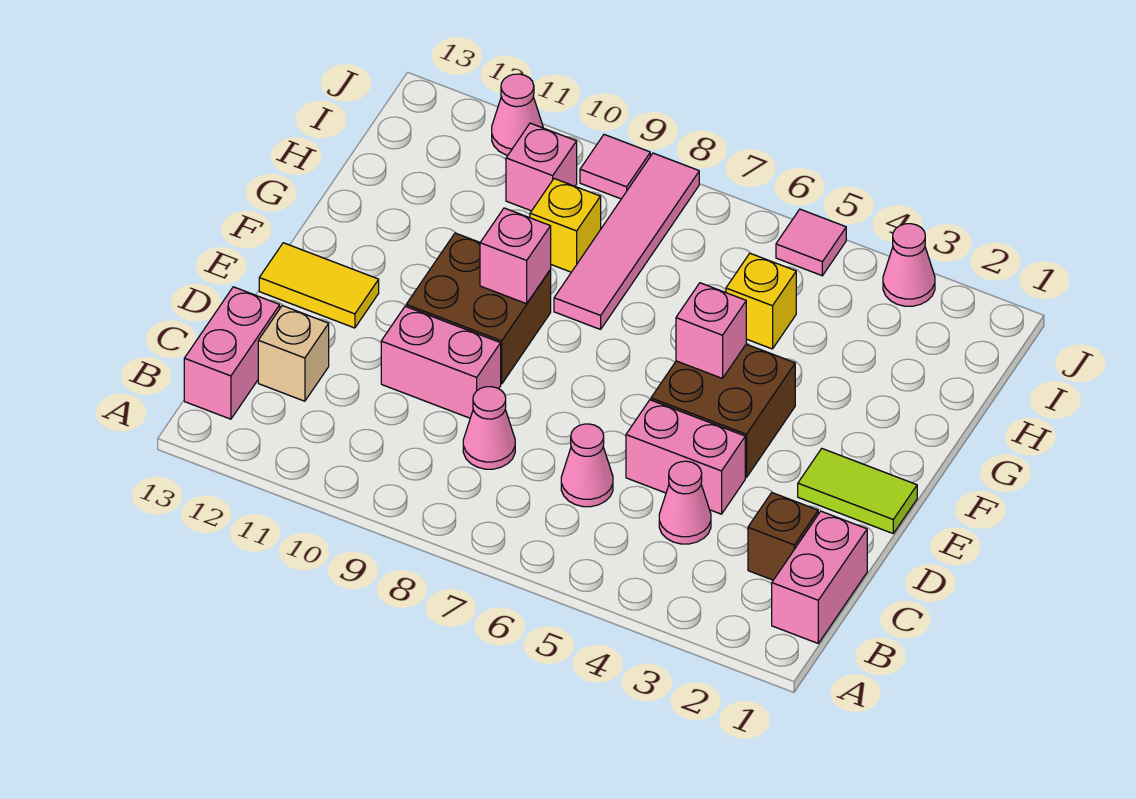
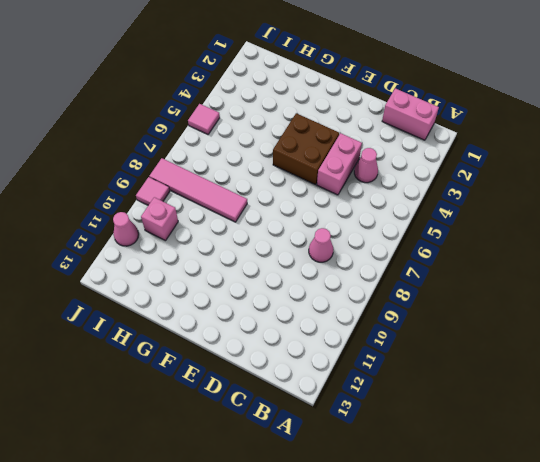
none -> pink 1x2 brick [184,287,280,419]
none -> brown 1x1 brick [748,493,818,580]
none -> pink 1x1 cone [561,424,613,507]

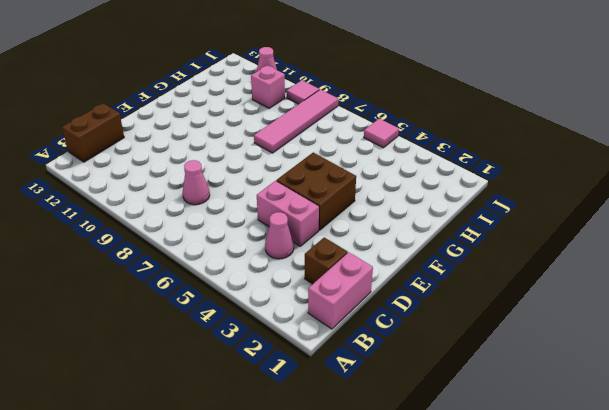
brown 1x2 brick [62,103,124,162] -> pink 1x2 brick [184,287,280,419]
none -> pink 1x1 cone [561,424,613,507]
none -> tan 1x1 brick [258,306,329,401]
none -> pink 1x2 brick [381,306,501,418]

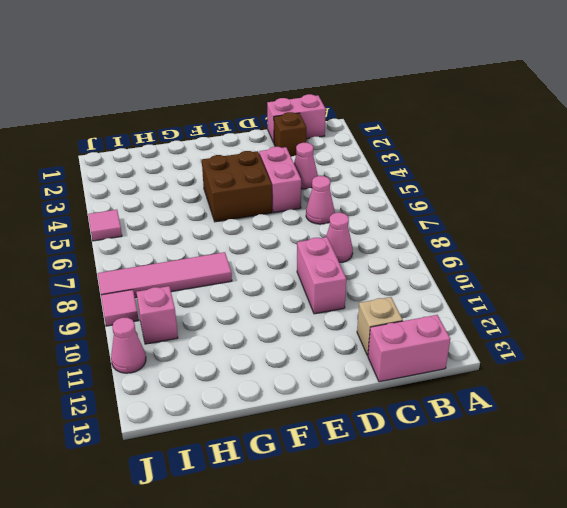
none -> lime 1x2 tile [798,449,917,533]
none -> brown 2x2 brick [406,233,551,384]
none -> yellow 1x2 tile [259,243,379,328]

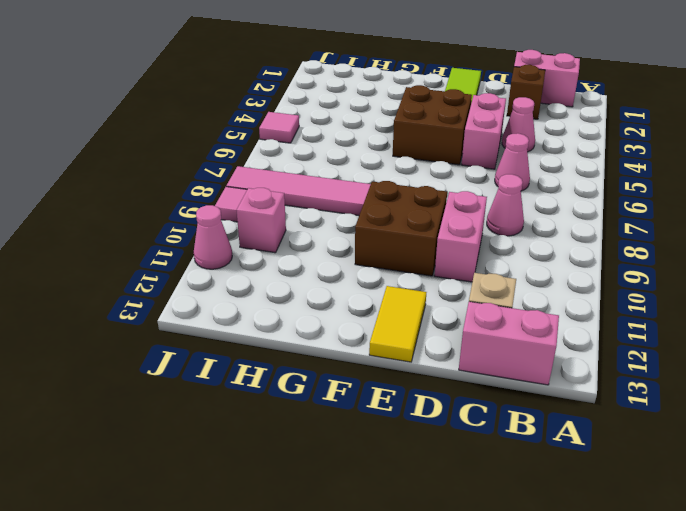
none -> yellow 1x1 brick [726,253,796,349]
none -> yellow 1x1 brick [530,179,601,272]
none -> pink 1x1 cone [883,224,935,306]

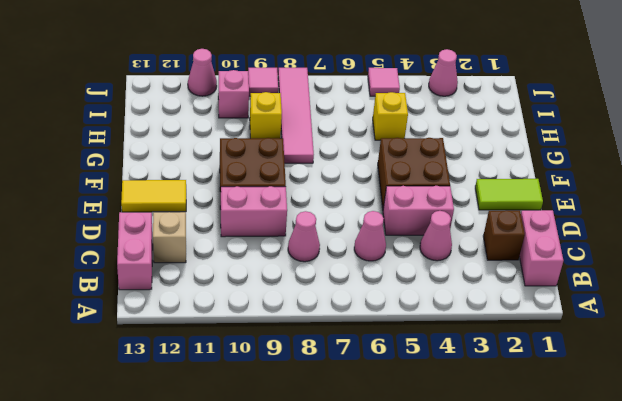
none -> pink 1x1 brick [676,283,746,379]
none -> pink 1x1 brick [480,208,551,304]

